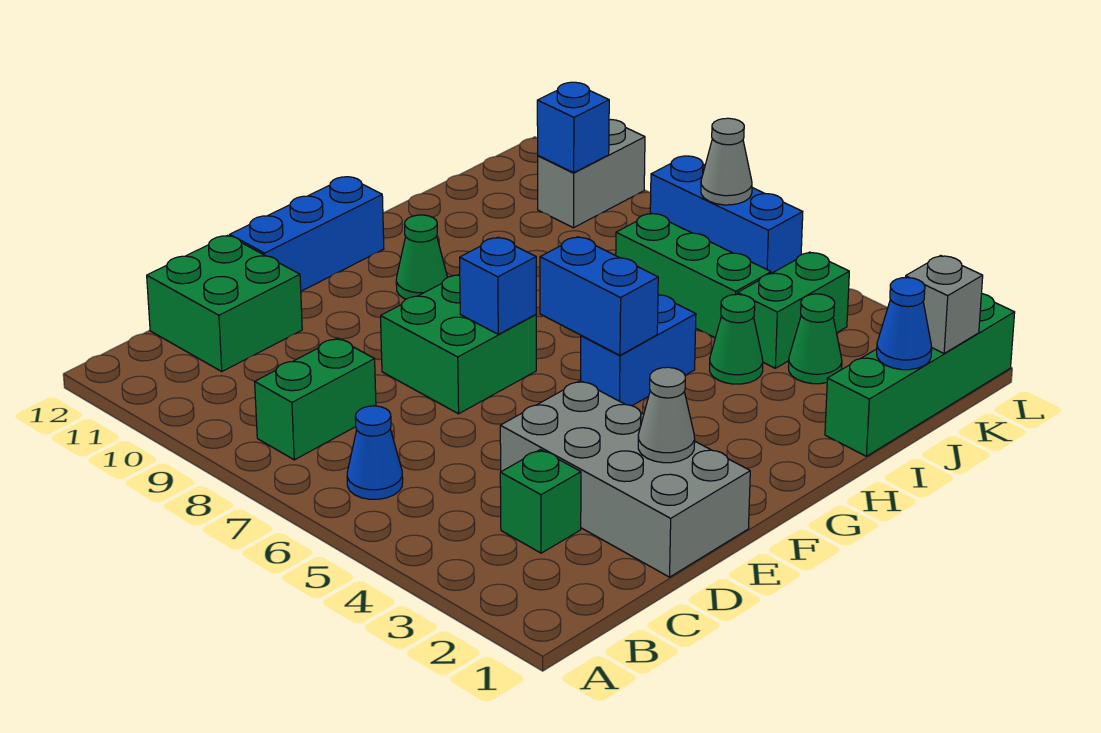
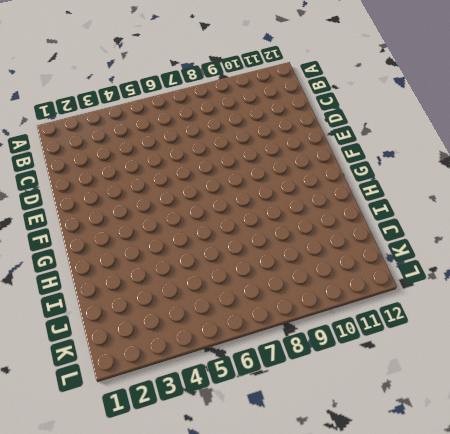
none -> blue 1x1 cone [347,406,403,499]
none -> green 1x2 brick [255,338,376,460]
none -> green 1x1 brick [500,450,581,553]

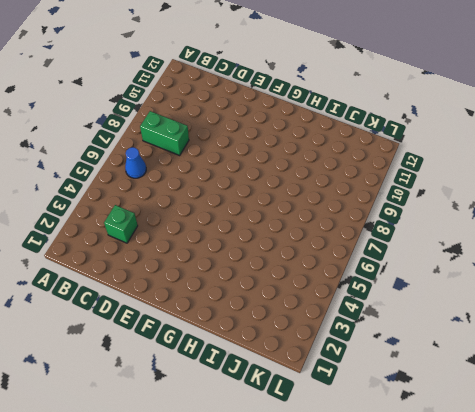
none -> green 2x2 brick [147,235,302,372]
none -> grey 2x4 brick [500,381,750,577]
none -> green 2x2 brick [381,275,536,414]

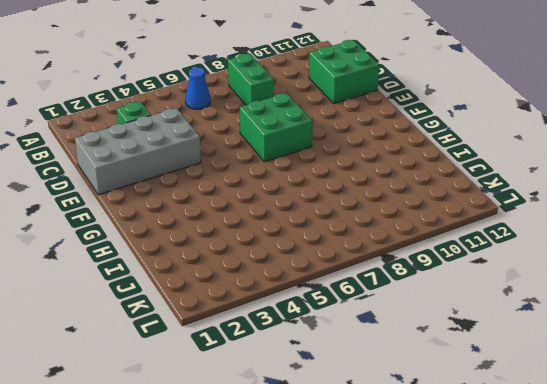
none -> blue 1x3 brick [230,177,384,291]
none -> blue 1x2 brick [581,295,696,406]
none -> green 1x1 cone [396,215,448,299]

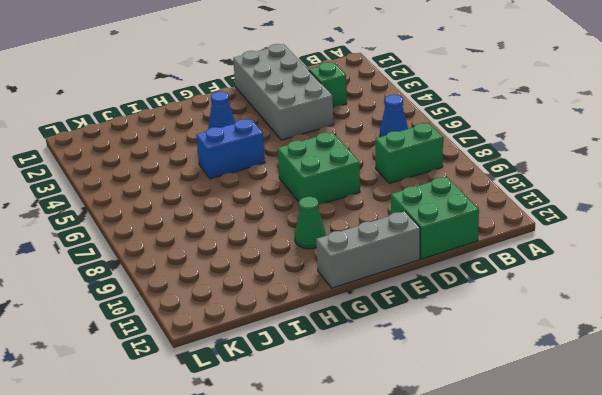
grey 1x3 brick [316,211,420,288] -> blue 1x3 brick [230,177,384,291]
blue 1x1 cone [208,91,235,129] -> blue 1x1 cone moved to [877,278,932,370]
none -> green 1x4 brick [825,294,1015,456]
none -> green 1x1 cone [710,294,763,384]
none -> green 1x1 cone [789,294,842,384]

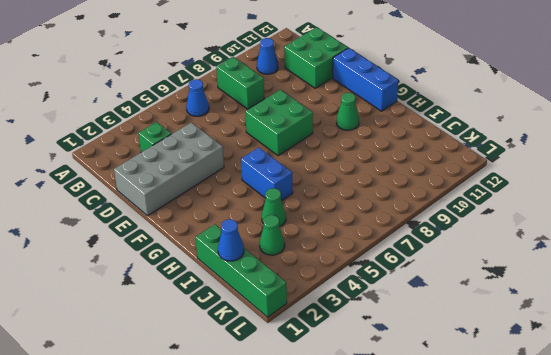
blue 1x1 cone [257,38,278,74] -> none
none -> green 1x2 brick [738,252,849,368]
none -> green 1x3 brick [616,214,771,338]
none -> grey 1x2 brick [538,120,645,228]

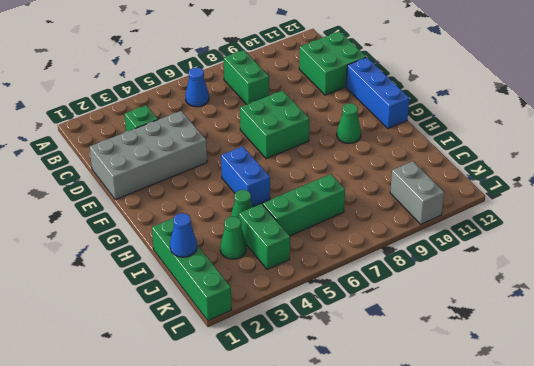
none -> blue 1x3 brick [650,156,803,274]
none -> grey 1x1 cone [638,367,695,463]
none -> blue 1x1 brick [460,237,536,334]

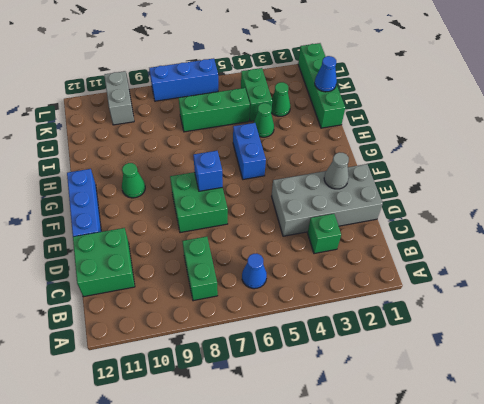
none -> blue 1x2 brick [540,237,658,355]
none -> grey 1x1 brick [905,256,983,353]
none -> blue 1x1 brick [537,82,609,173]

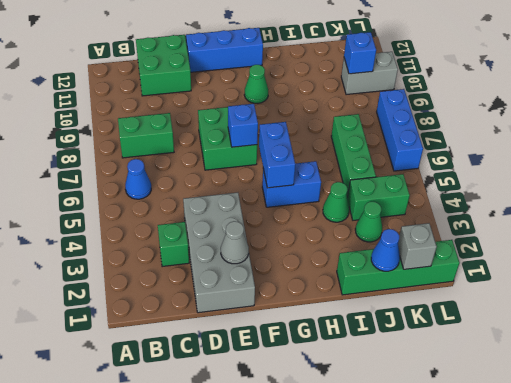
none -> grey 1x1 cone [701,118,752,205]

